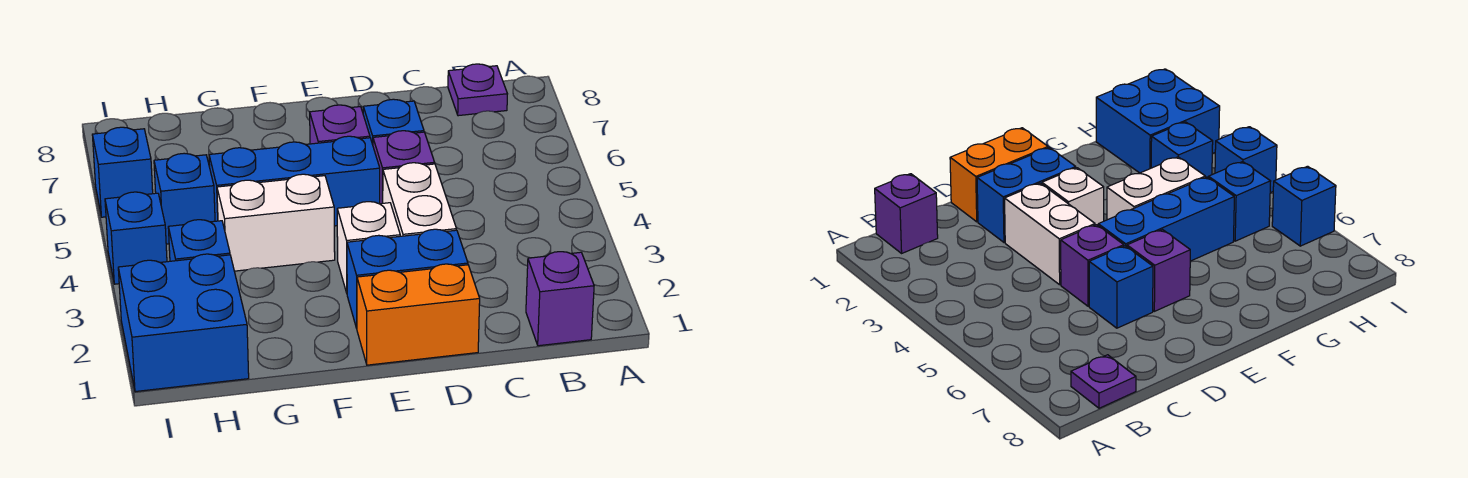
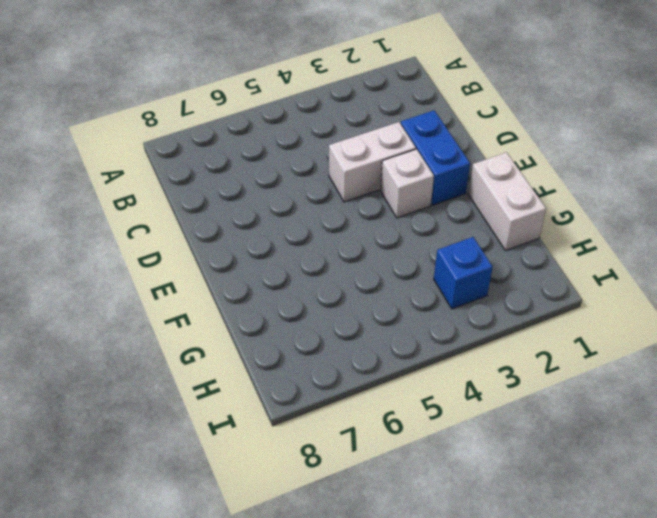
white 1x2 brick [468,152,546,250] -> white 1x2 brick moved to [217,174,335,271]
none -> purple 1x1 brick [526,252,594,346]
none -> purple 1x1 plate [448,64,507,116]
none -> orange 1x2 brick [357,264,480,365]

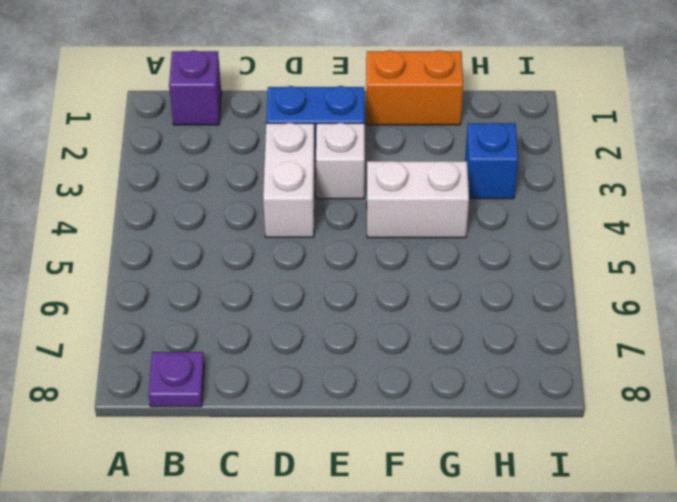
orange 1x2 brick [366,50,463,125] -> orange 1x2 brick moved to [357,264,480,365]
none -> purple 1x1 brick [373,131,435,204]
none -> blue 1x1 brick [363,99,424,144]
none -> blue 1x3 brick [209,136,380,226]

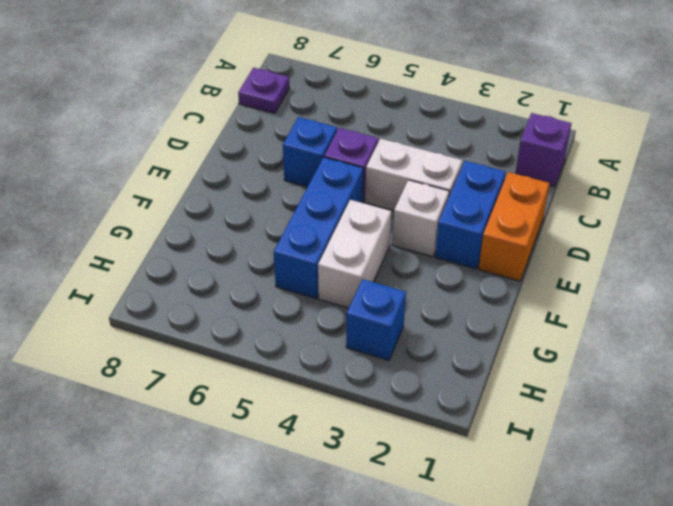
none -> purple 1x1 brick [310,105,370,144]
none -> blue 2x2 brick [118,254,249,392]
none -> blue 1x1 brick [154,153,215,244]

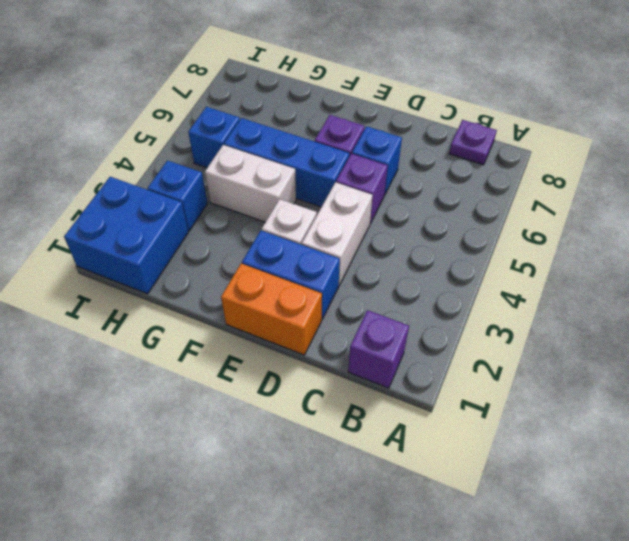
none -> blue 1x1 brick [105,192,167,284]
none -> blue 1x1 brick [92,127,153,217]

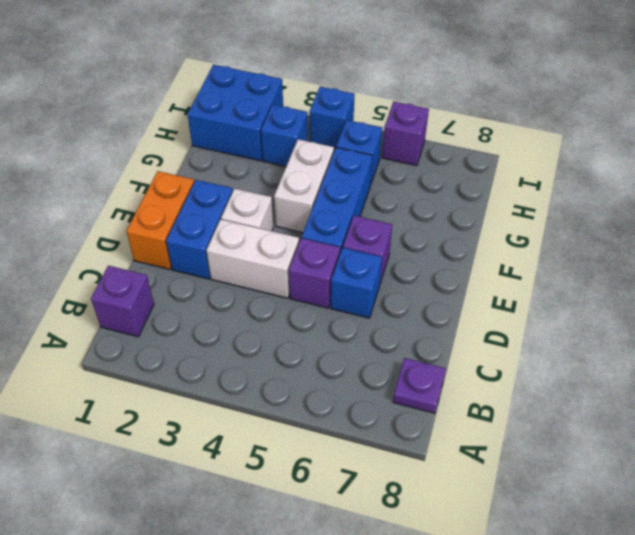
purple 1x1 brick [382,102,429,166] -> blue 1x1 brick [92,127,153,217]

